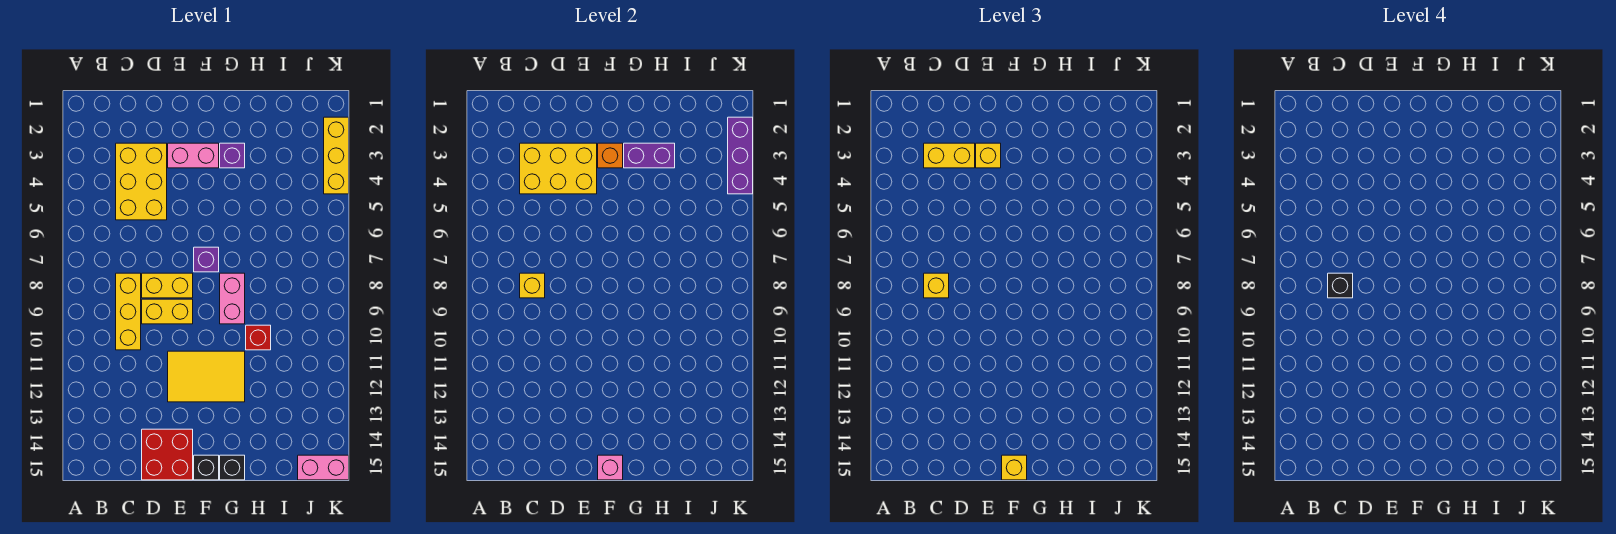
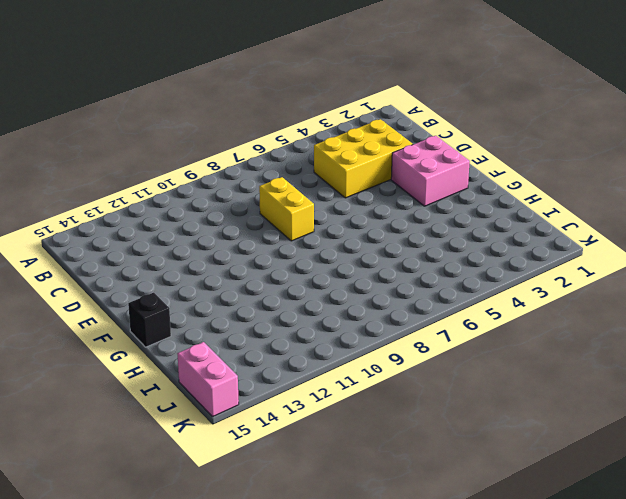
pink 2x2 brick [391,136,470,206] -> pink 1x2 brick [168,143,219,168]
none -> yellow 1x3 brick [116,273,141,350]
none -> yellow 1x2 brick [142,299,193,324]
none -> red 2x2 brick [142,429,193,480]

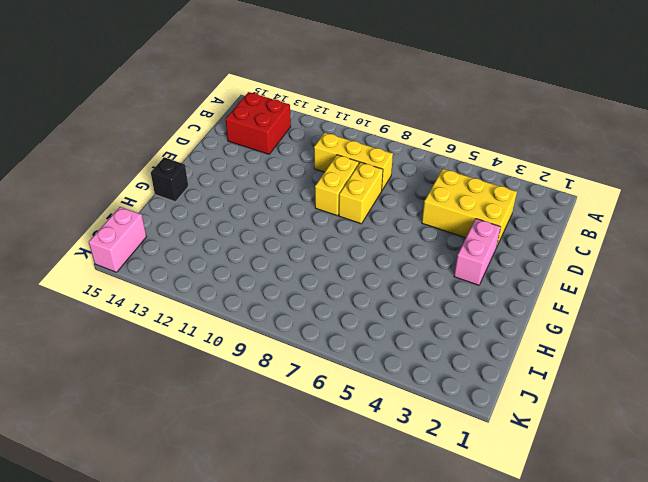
red 2x2 brick [225,92,291,154] -> red 2x2 brick moved to [142,429,193,480]
none -> yellow 2x3 tile [168,351,245,402]
none -> purple 1x1 brick [194,247,219,272]
none -> black 1x1 brick [194,455,219,480]

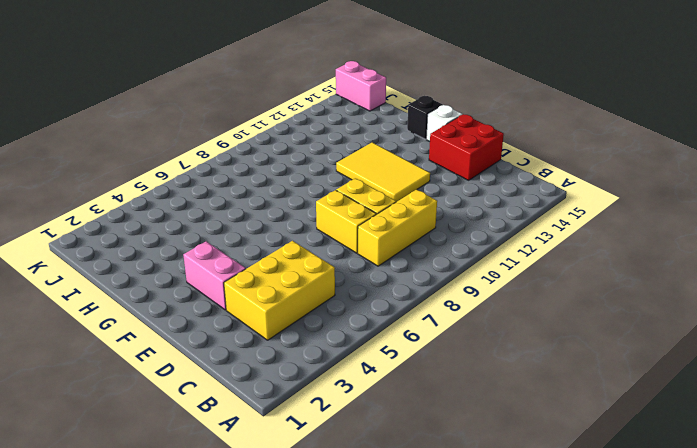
white 1x1 brick [426,105,462,142] -> black 1x1 brick [194,455,219,480]
none -> purple 1x1 brick [194,247,219,272]
none -> purple 1x1 brick [220,143,245,168]
none -> pink 1x2 brick [220,273,245,324]

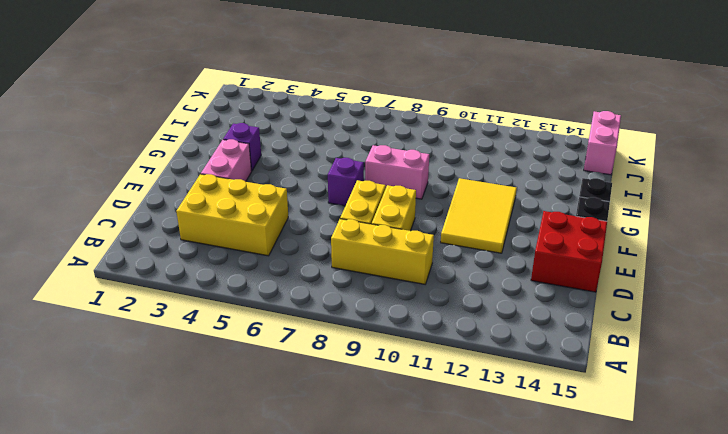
none -> red 1x1 brick [246,325,271,350]
none -> yellow 1x3 brick [324,117,349,194]
none -> yellow 2x3 brick [520,143,597,194]

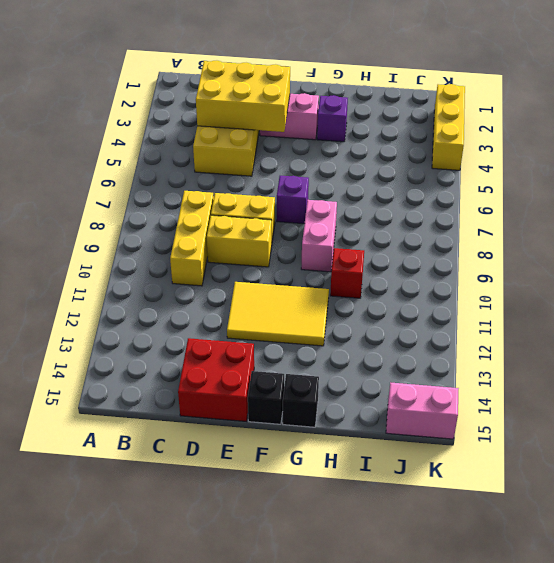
none -> yellow 1x1 brick [520,273,545,298]
none -> orange 1x1 brick [598,143,623,168]
none -> pink 1x1 brick [598,455,623,480]

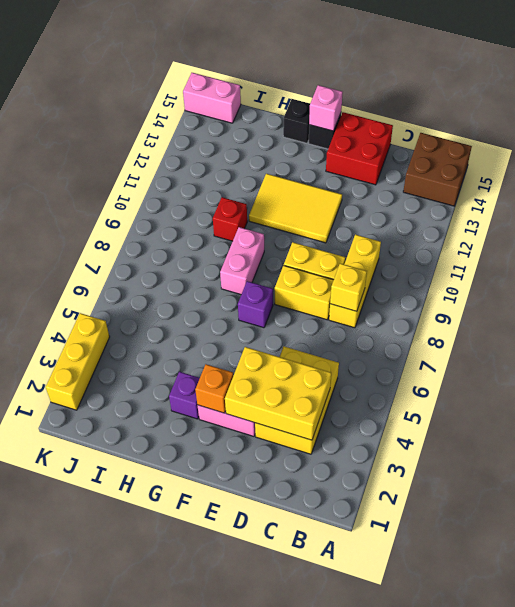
brown 2x2 brick [403,133,472,206] -> none
none -> purple 1x2 brick [624,143,675,168]
none -> purple 1x3 brick [728,117,753,194]
none -> yellow 1x2 brick [924,143,975,168]

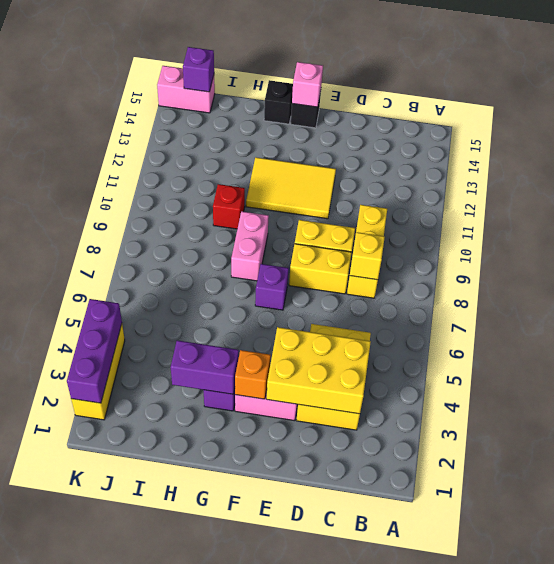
purple 1x1 brick [183,47,214,92] -> none
none -> red 2x2 brick [142,429,193,480]
none -> yellow 1x2 brick [924,143,975,168]
none -> yellow 1x1 brick [924,273,949,298]

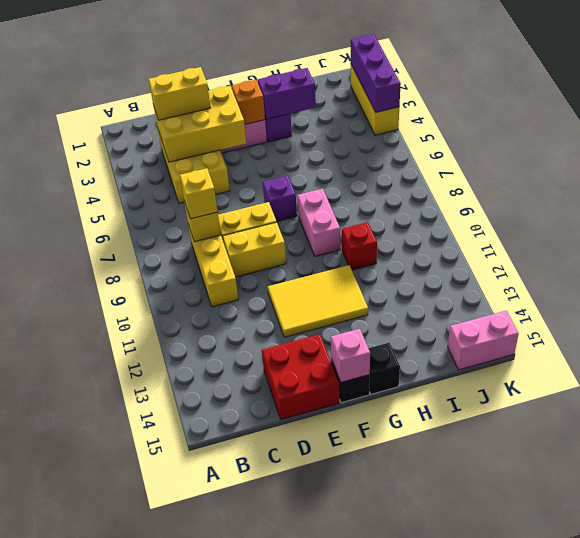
none -> yellow 1x1 brick [976,143,1001,168]
none -> yellow 1x1 brick [1002,455,1027,480]
none -> black 1x1 brick [1328,273,1353,298]

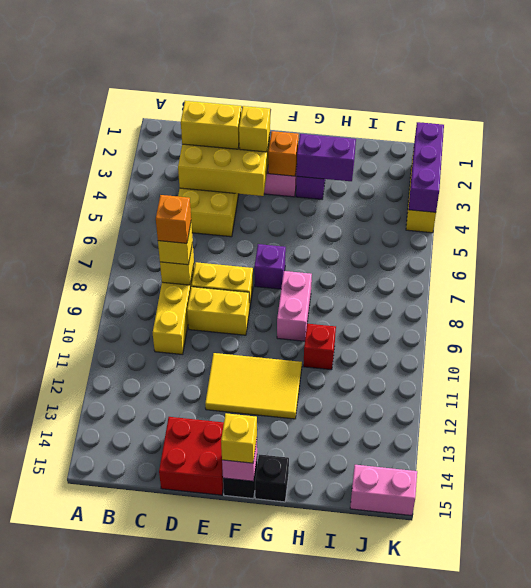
orange 1x1 brick [156,195,191,243] -> black 1x1 brick [1328,273,1353,298]

